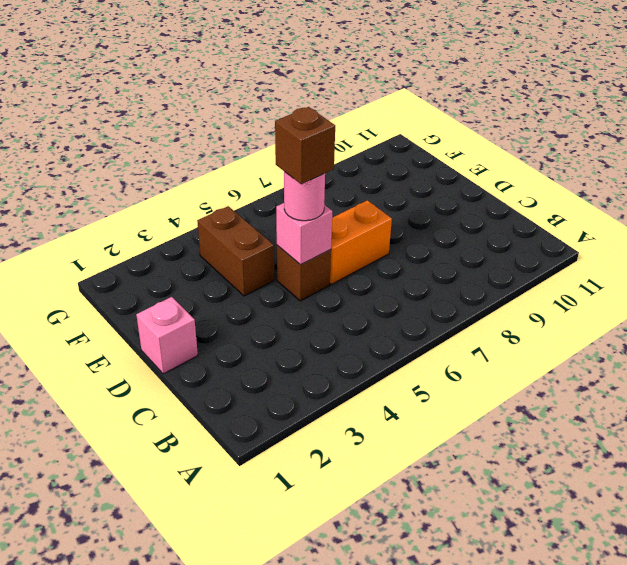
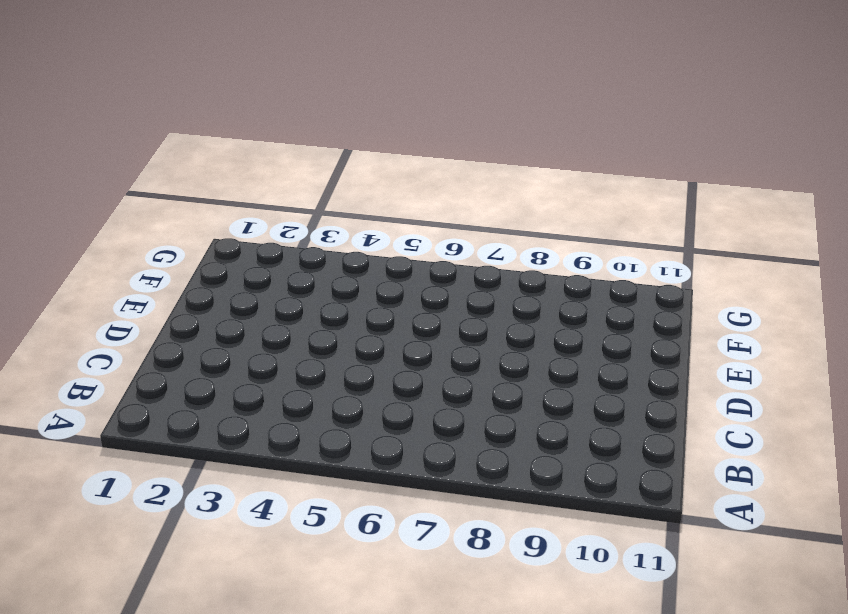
none -> pink 1x1 brick [136,297,198,374]
none -> brown 1x1 brick [277,245,331,301]

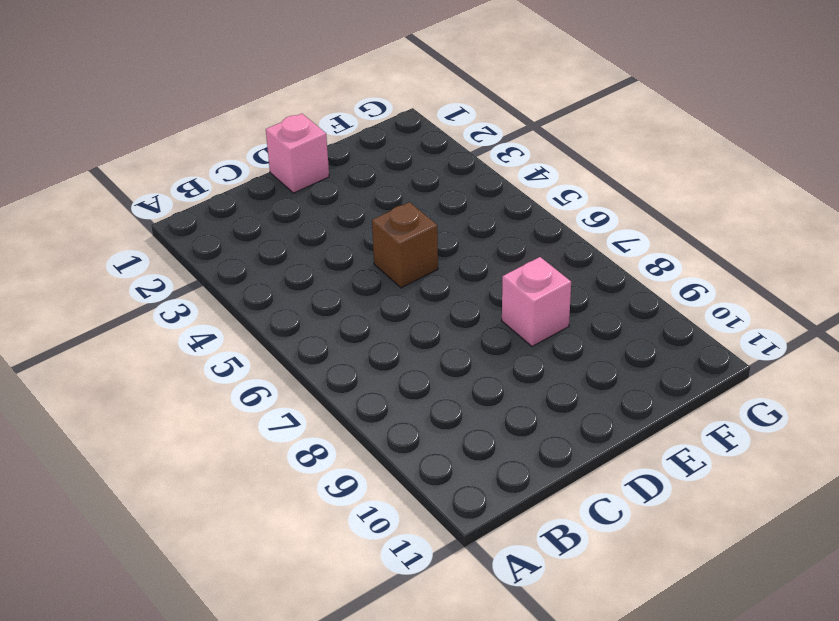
pink 1x1 brick [502,257,571,346] -> pink 1x1 brick moved to [276,203,332,265]
none -> orange 1x2 brick [330,200,392,284]
none -> brown 1x2 brick [197,206,274,296]

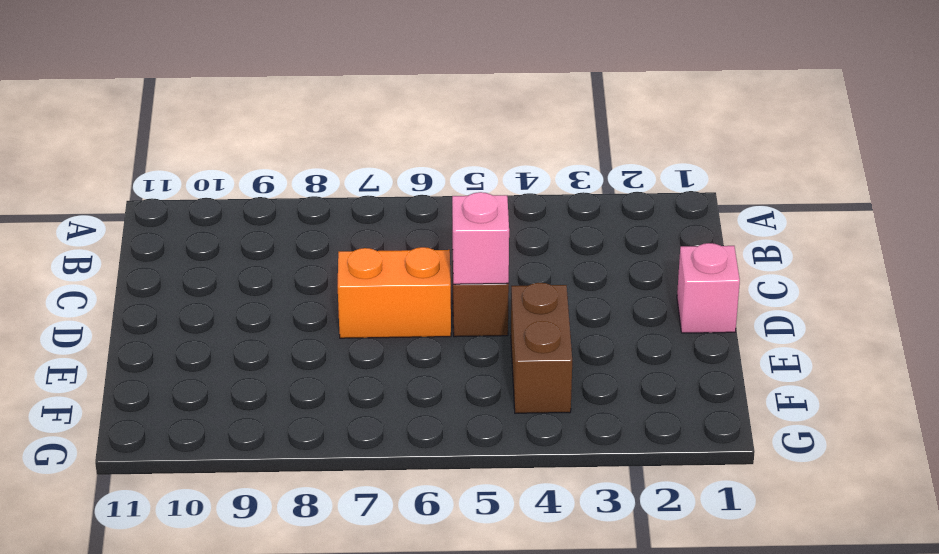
none -> pink 1x1 round brick [284,172,325,221]
none -> brown 1x1 brick [275,107,335,184]

